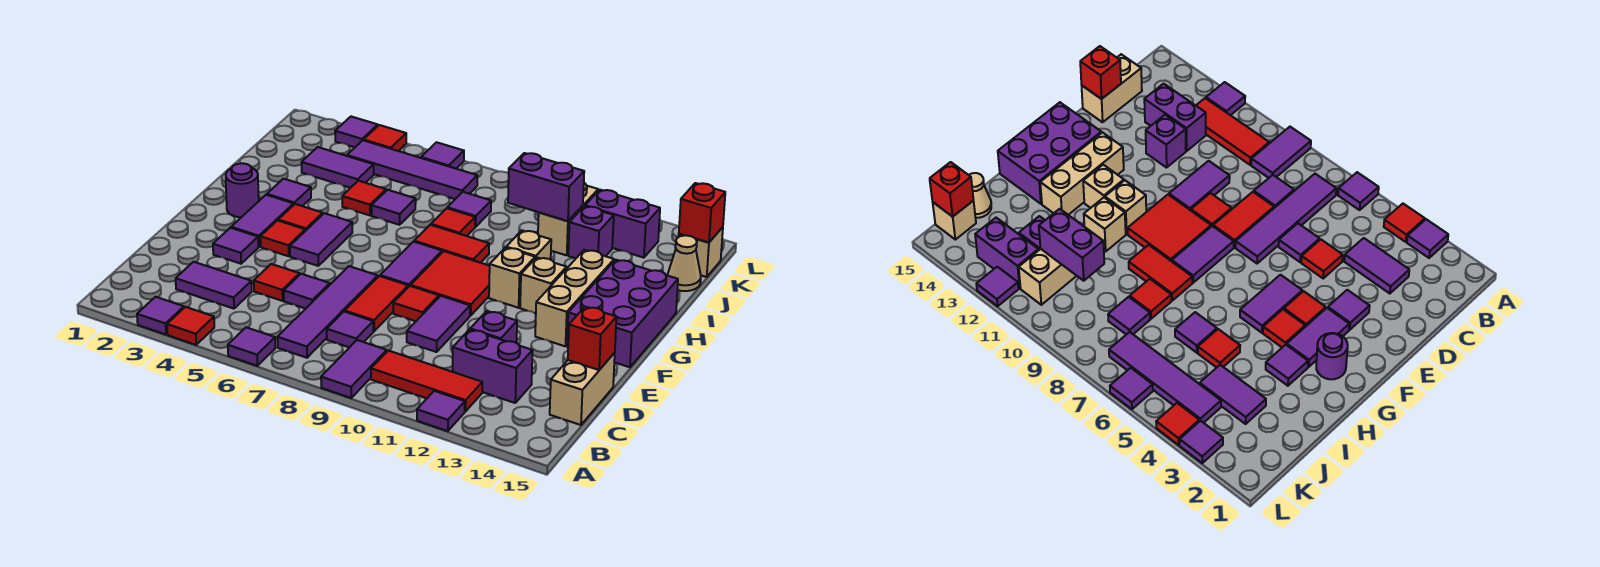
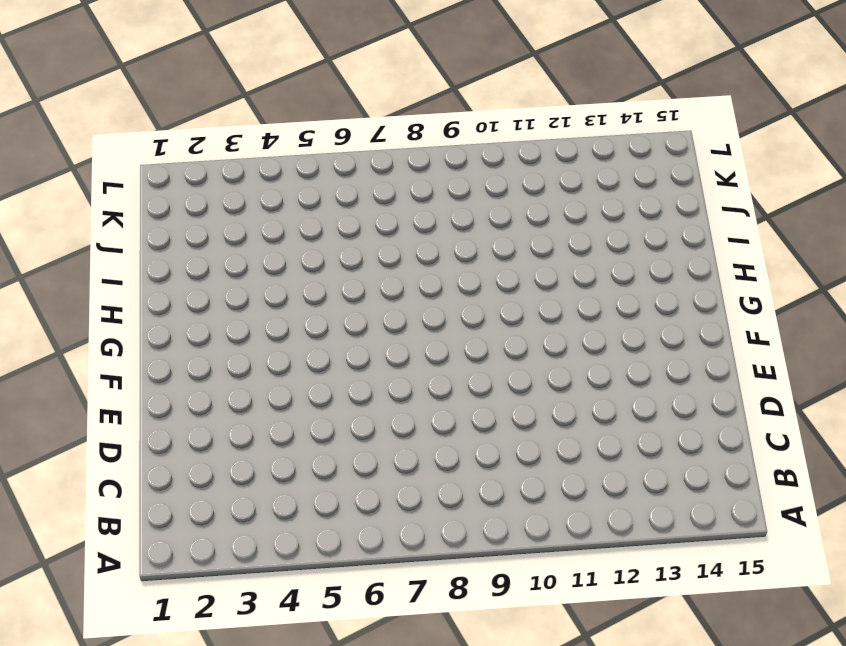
none -> purple 1x1 tile [137,297,184,335]
none -> red 1x1 tile [167,307,214,345]
none -> purple 1x1 tile [228,327,275,366]
none -> purple 1x2 tile [321,340,387,398]

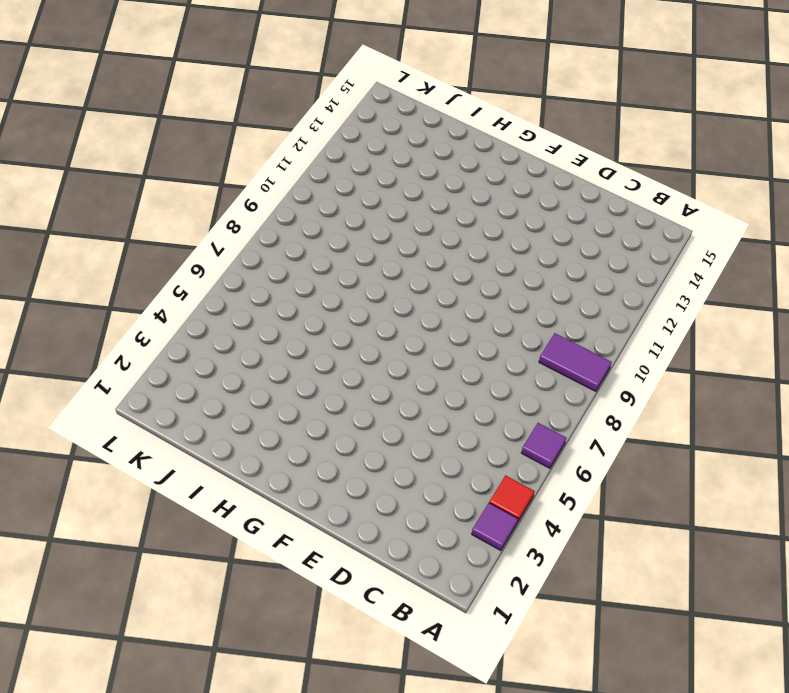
none -> purple 1x1 tile [417,391,465,431]
none -> purple 1x4 tile [277,266,378,358]
none -> red 1x3 tile [371,351,482,412]
none -> purple 1x2 tile [176,262,252,309]

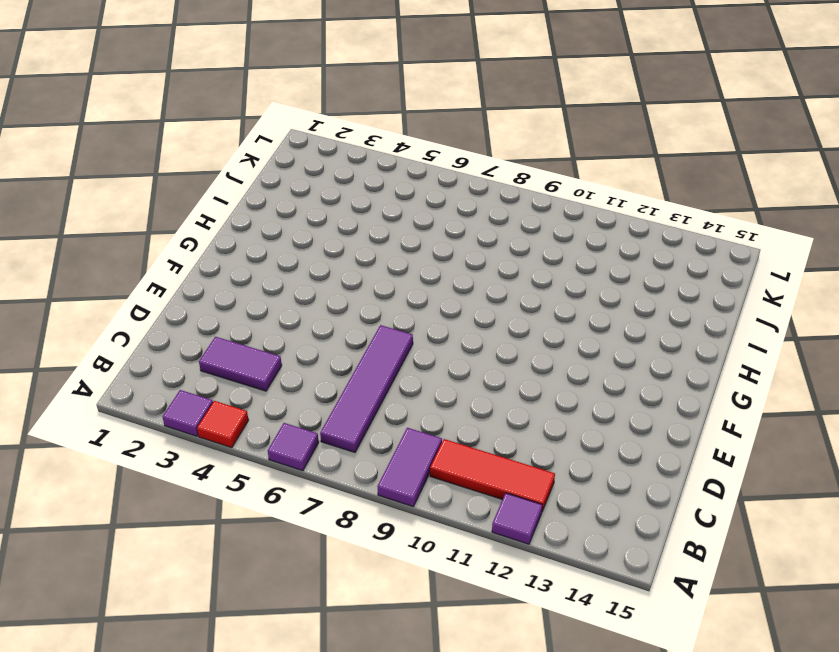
none -> purple 1x1 tile [327,311,373,347]
none -> purple 1x2 brick [452,329,533,403]
none -> tan 1x2 brick [550,353,615,425]
none -> red 1x1 tile [254,264,300,301]

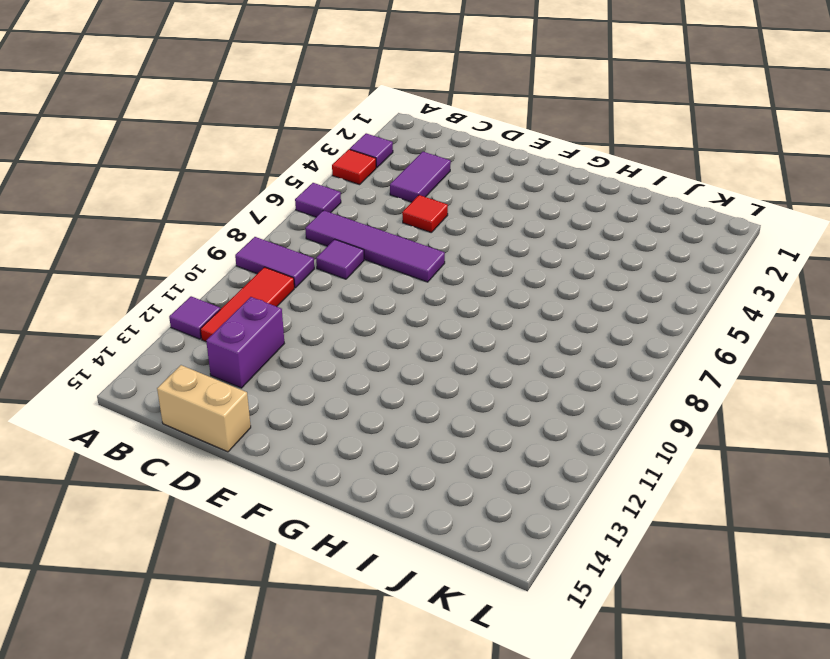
none -> purple 1x1 tile [284,274,330,309]
none -> red 1x2 tile [345,276,408,331]
none -> purple 1x2 tile [407,296,470,352]
none -> purple 1x1 brick [470,311,517,343]

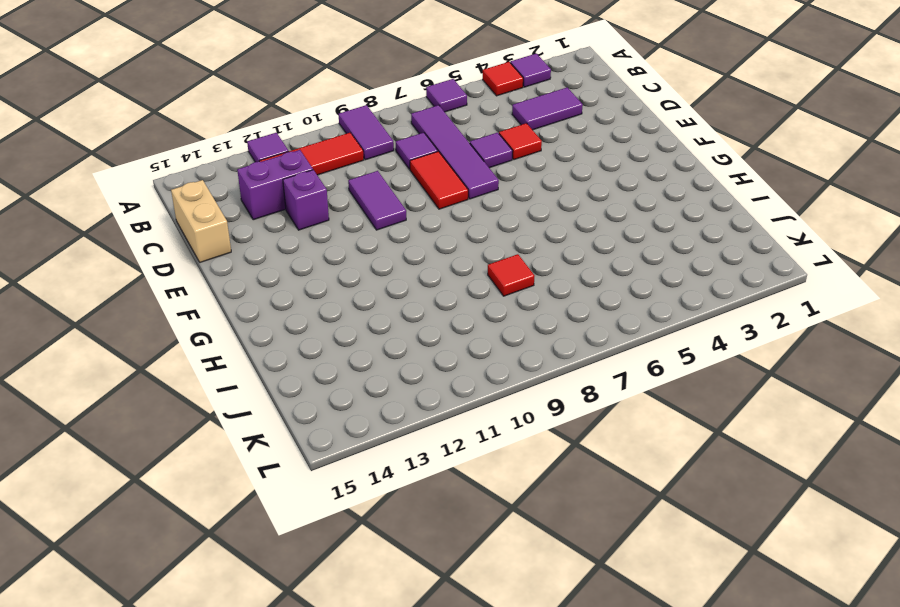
none -> purple 1x1 tile [213,228,258,264]
none -> red 1x1 tile [393,286,439,321]
none -> purple 1x2 tile [231,195,294,247]
none -> red 1x1 tile [260,220,305,256]

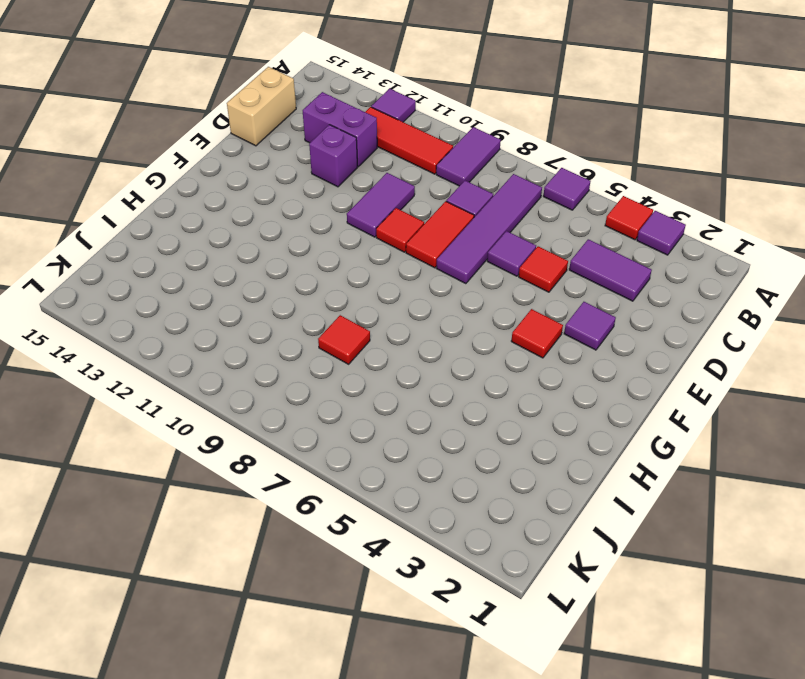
none -> purple 1x2 tile [231,195,294,247]
none -> purple 1x2 tile [290,213,352,266]
none -> purple 1x2 tile [380,242,442,287]
none -> red 2x2 tile [411,251,490,316]

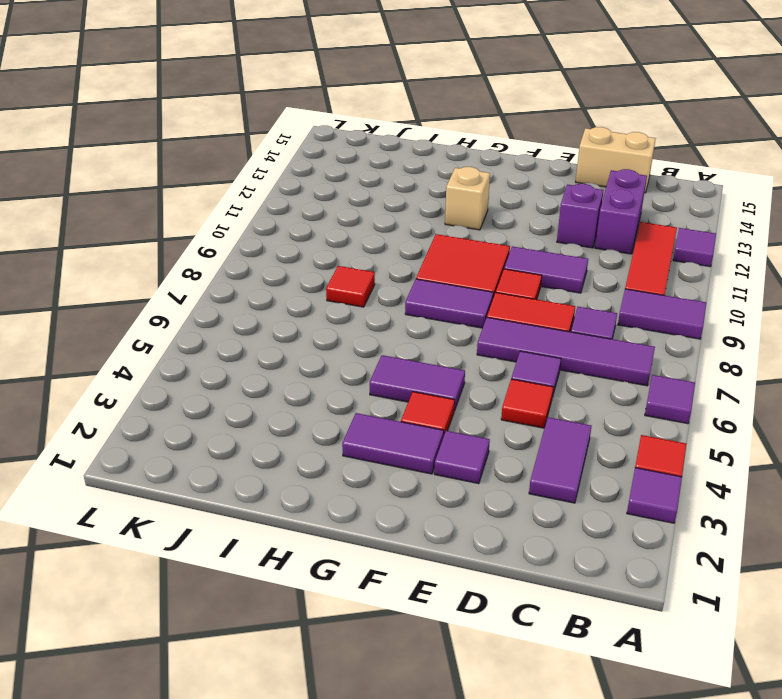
none -> tan 1x3 brick [535,250,614,346]
none -> purple 2x3 brick [567,260,678,367]
none -> purple 1x1 round brick [226,163,259,217]
none -> red 1x1 tile [278,204,323,231]

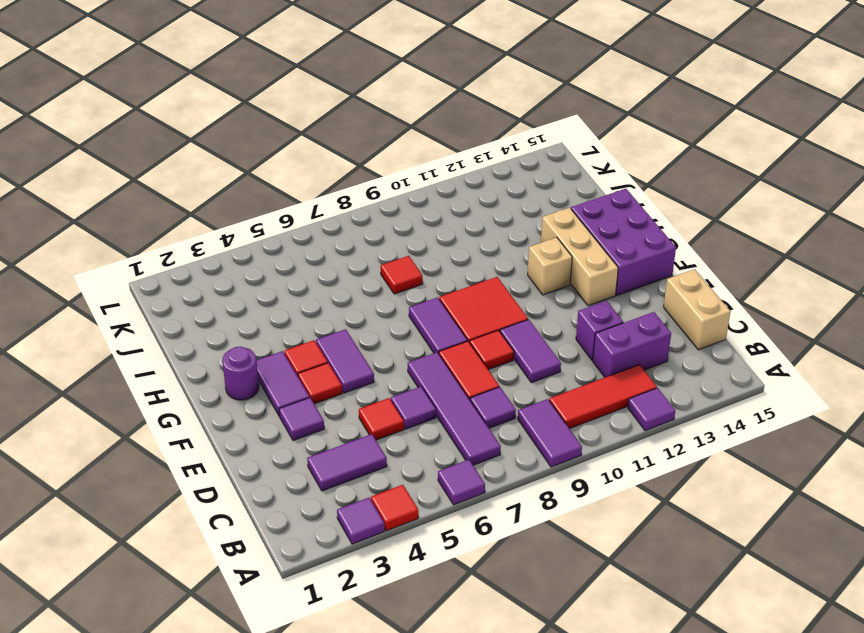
none -> tan 1x1 brick [489,248,535,308]
none -> purple 1x1 tile [267,179,311,206]
none -> red 1x2 tile [414,225,489,263]
none -> tan 1x1 brick [506,230,551,260]

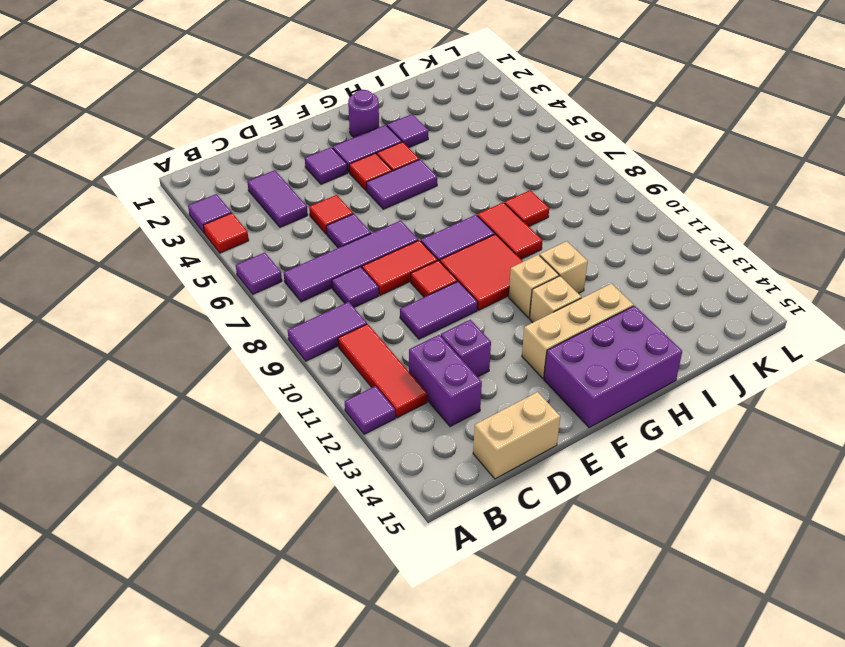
none -> red 1x1 tile [342,181,386,215]
none -> purple 1x1 tile [372,190,416,225]
none -> purple 1x2 tile [302,147,374,188]
none -> purple 1x1 tile [447,192,491,227]

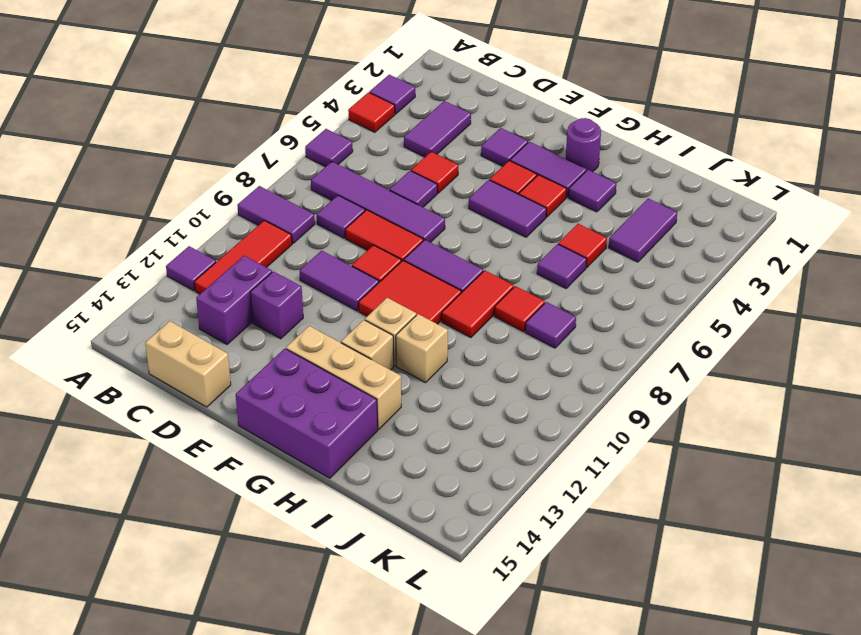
none -> tan 1x2 brick [538,183,598,255]
none -> purple 1x1 brick [568,206,614,258]
none -> tan 1x1 cone [668,235,701,291]
none -> purple 1x4 tile [347,140,477,199]

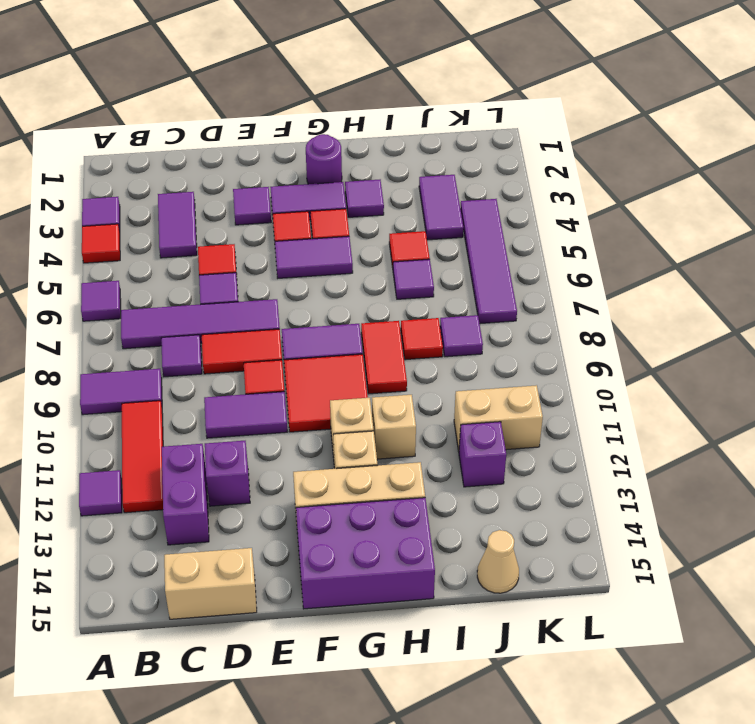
none -> purple 1x2 brick [585,190,660,258]
none -> tan 1x1 brick [679,227,723,277]
none -> purple 1x1 tile [335,117,378,147]
none -> red 1x1 tile [364,125,406,151]

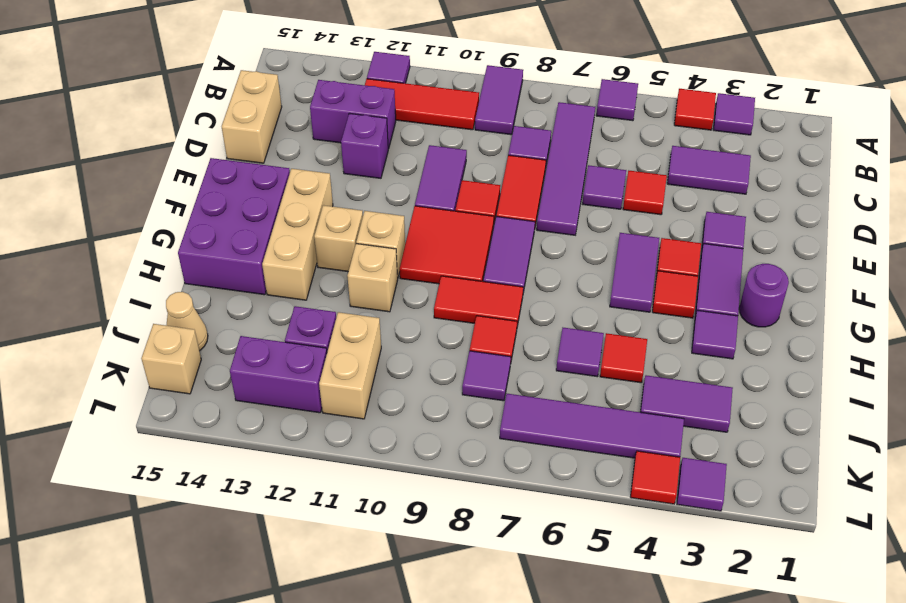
none -> purple 1x1 tile [421,142,464,169]
none -> purple 1x1 tile [976,267,1018,306]
none -> red 1x1 brick [568,307,616,370]
none -> purple 1x2 brick [508,153,584,221]

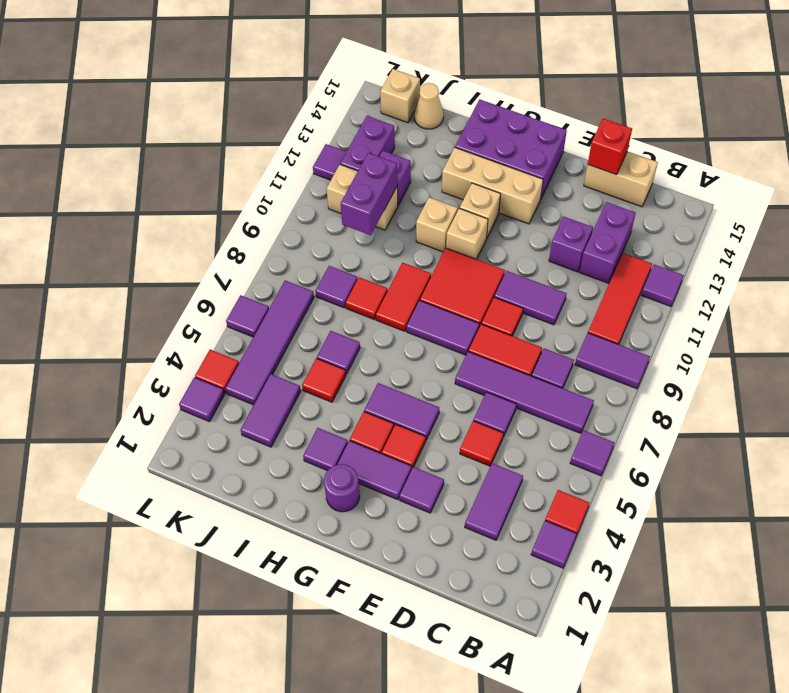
none -> red 1x1 brick [679,183,725,243]

